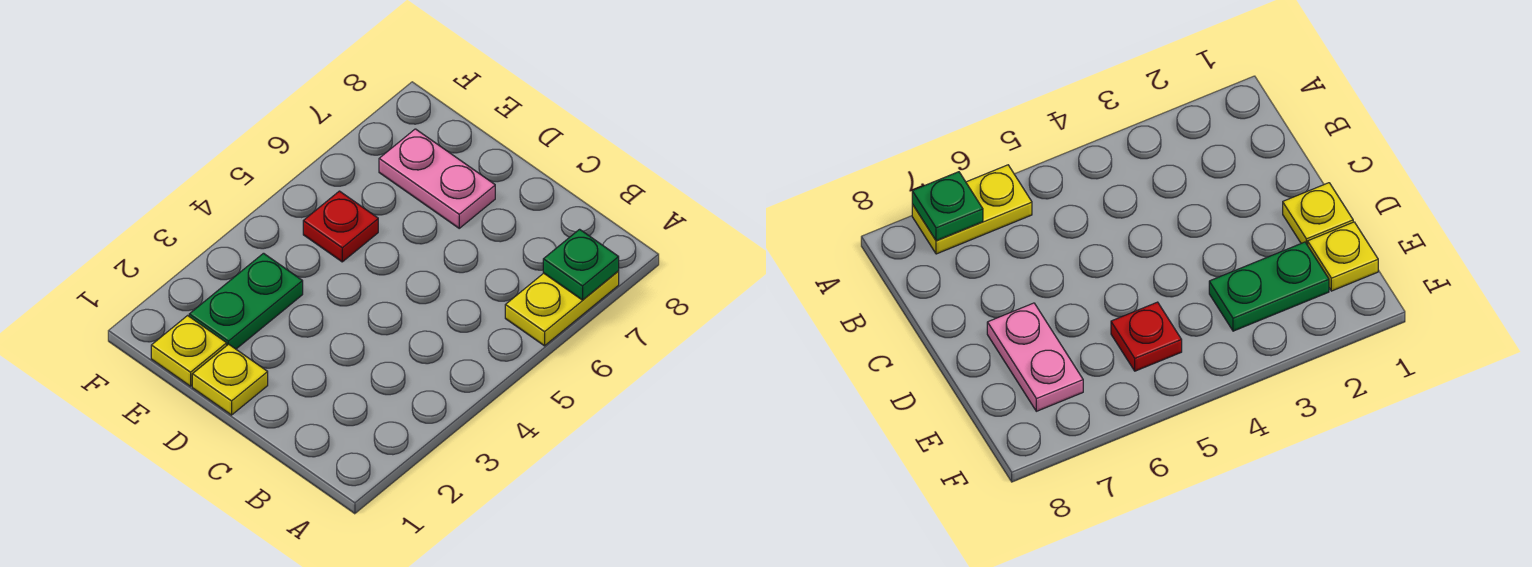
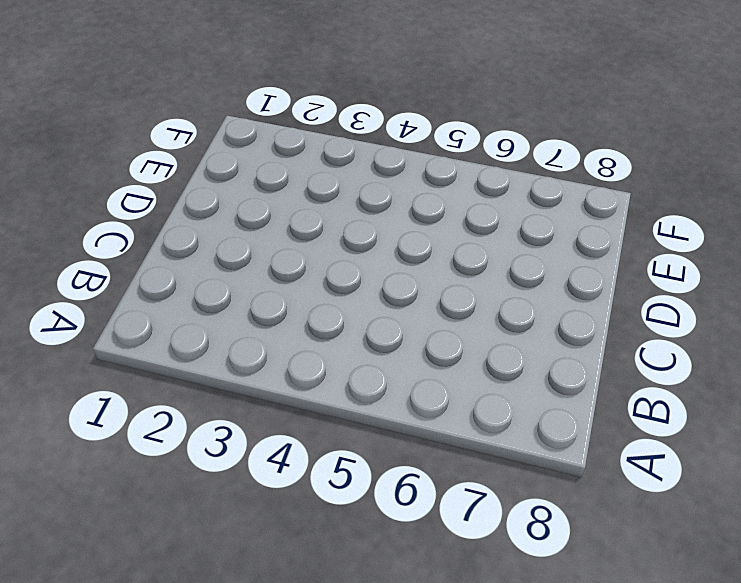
none -> yellow 1x2 plate [505,271,619,346]
none -> yellow 1x1 plate [192,344,268,415]

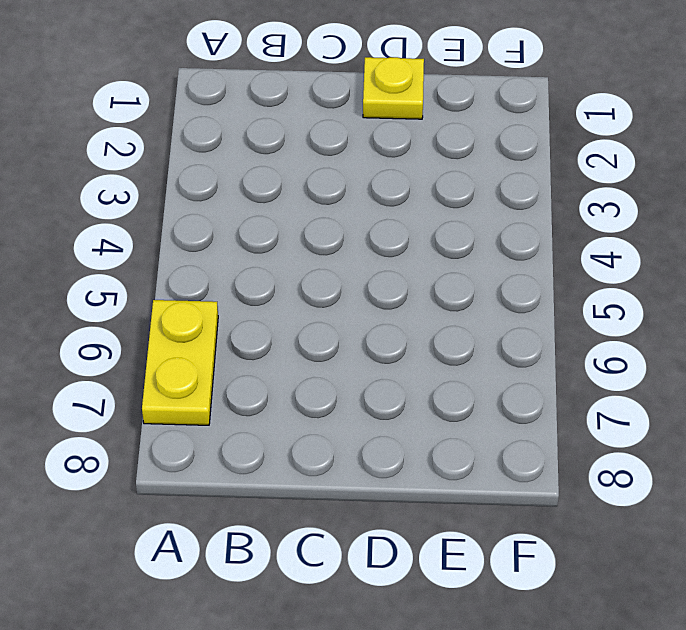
none -> pink 1x2 plate [379,129,495,228]
none -> yellow 1x1 plate [151,316,227,386]

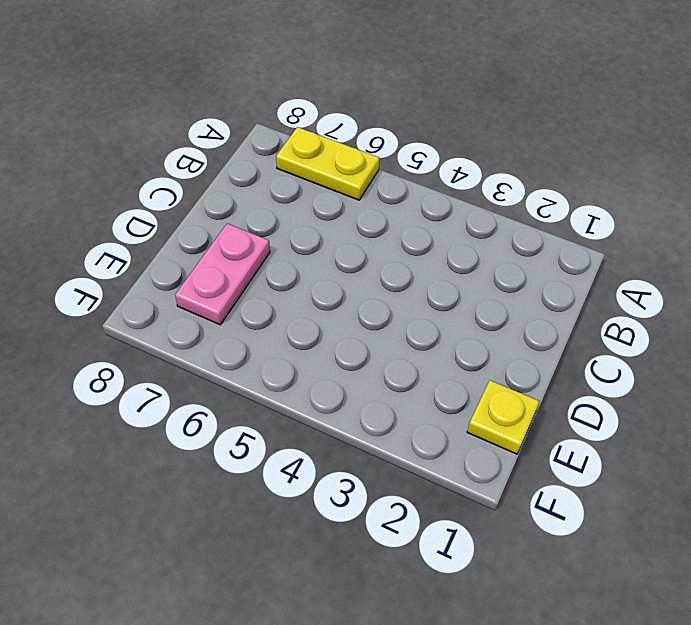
none -> yellow 1x1 plate [192,344,268,415]
none -> green 1x2 plate [189,253,303,349]

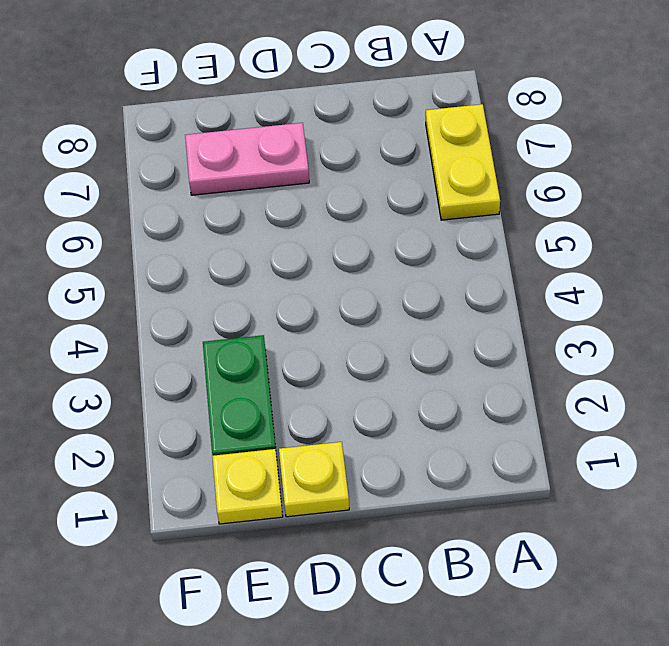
none -> red 1x1 plate [303,191,378,262]
none -> green 1x1 plate [543,229,619,300]

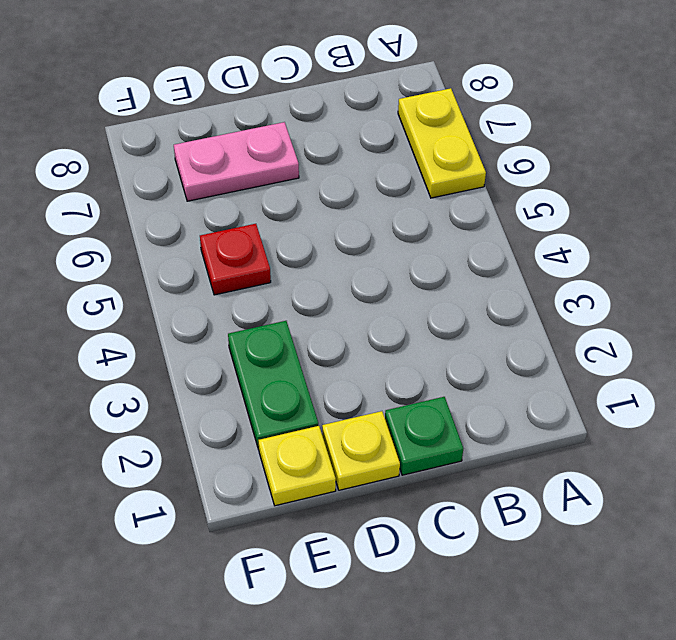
green 1x1 plate [385,397,463,475] -> green 1x1 plate moved to [543,229,619,300]

